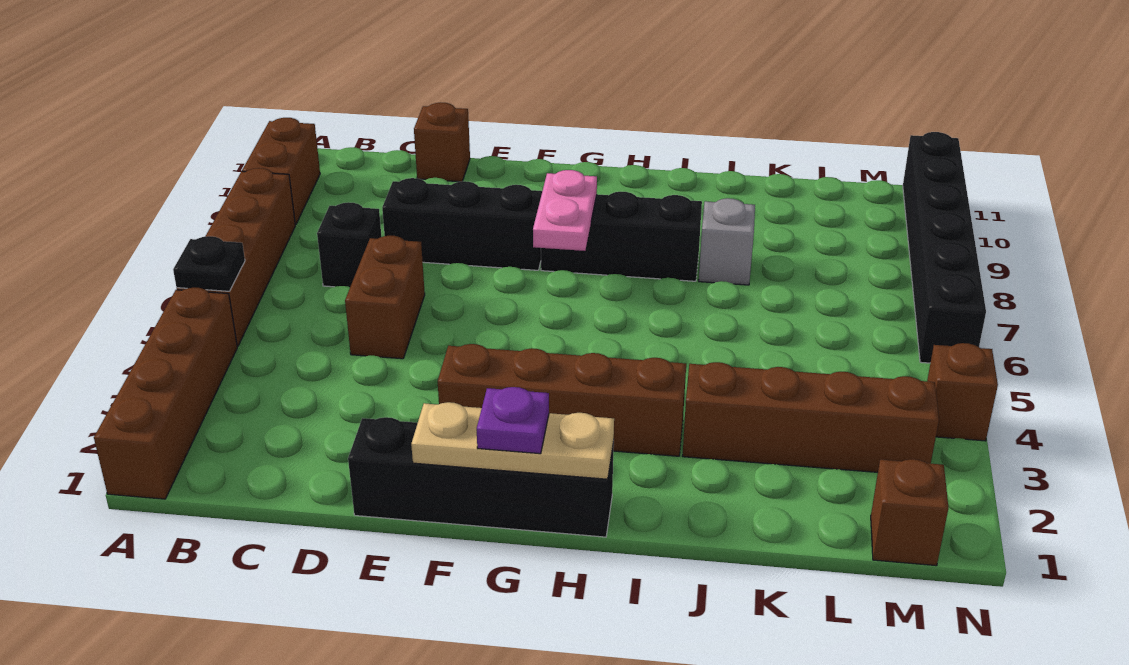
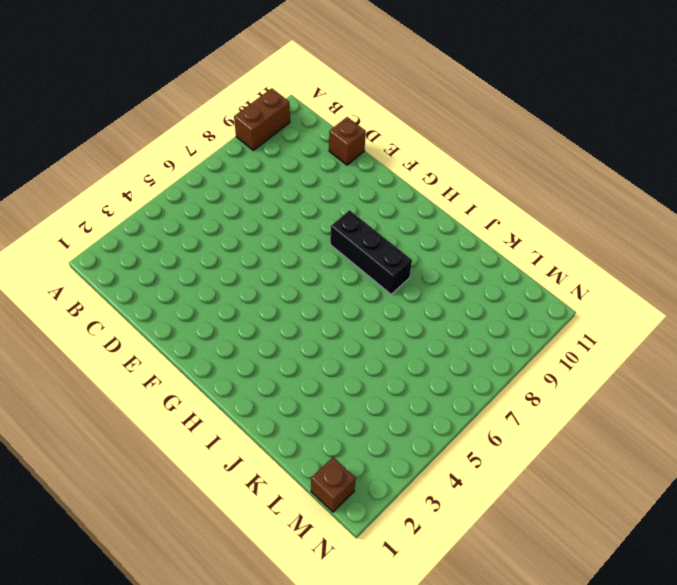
none -> brown 1x4 brick [94,288,237,499]
none -> brown 1x4 brick [177,168,295,346]
none -> black 1x1 brick [317,202,381,287]

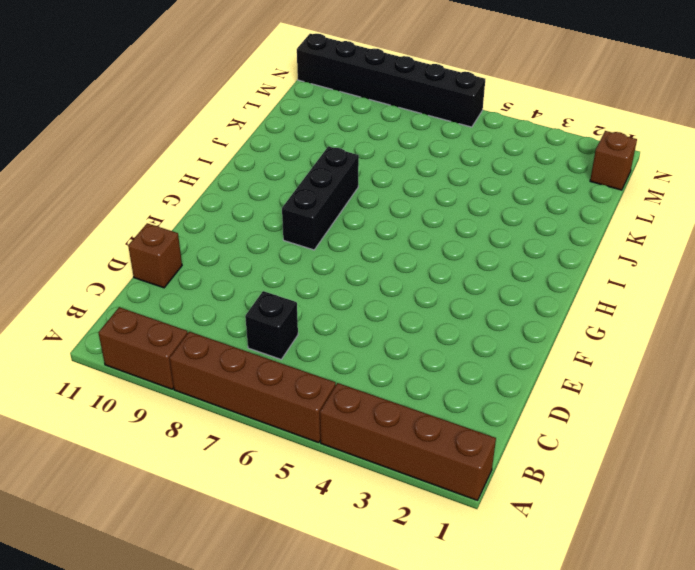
none -> brown 1x2 brick [345,236,425,359]
none -> black 1x3 brick [382,178,542,270]
none -> black 1x4 brick [348,417,614,537]

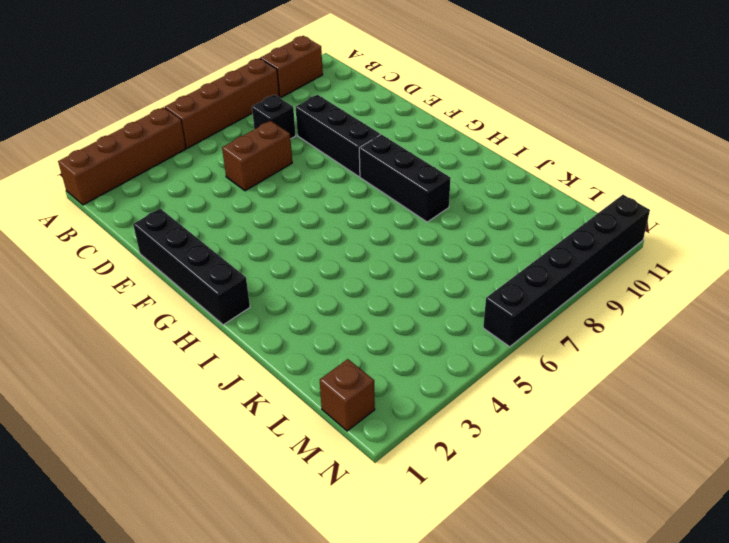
none -> brown 1x1 brick [414,103,470,182]
none -> brown 1x4 brick [438,344,686,456]
none -> brown 1x4 brick [683,362,939,472]

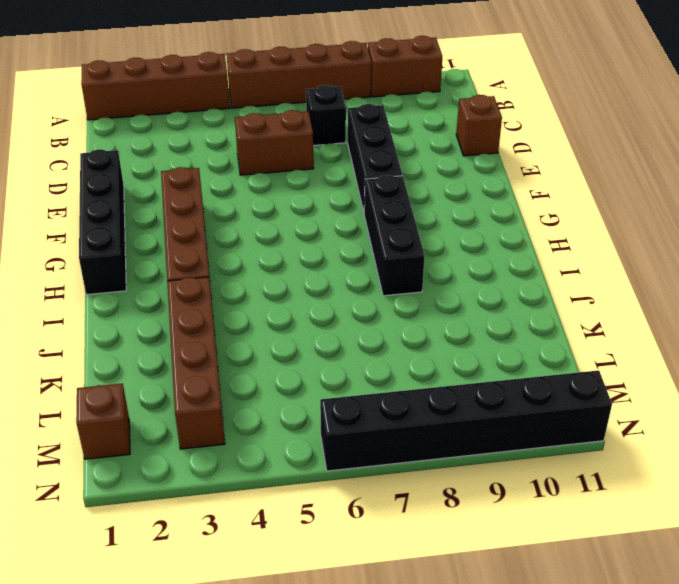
none -> grey 1x1 brick [699,198,755,285]
none -> brown 1x1 brick [927,343,998,441]
none -> black 1x1 plate [173,236,245,291]

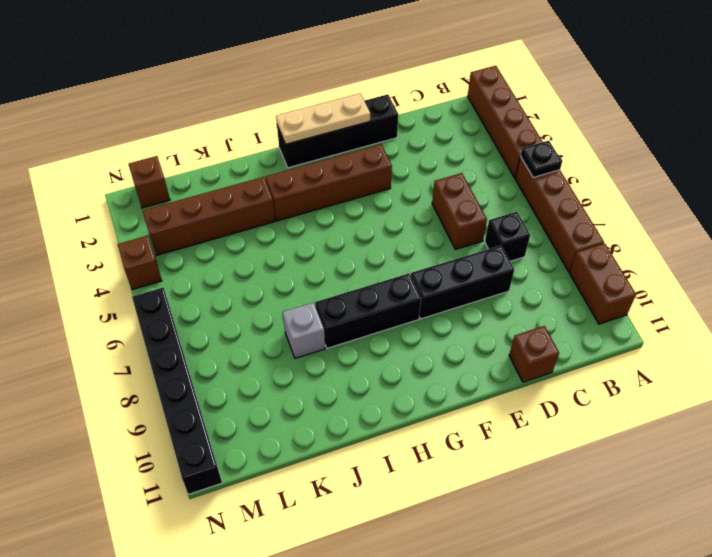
none -> pink 1x2 plate [533,170,597,251]
none -> purple 1x1 plate [477,387,549,454]

